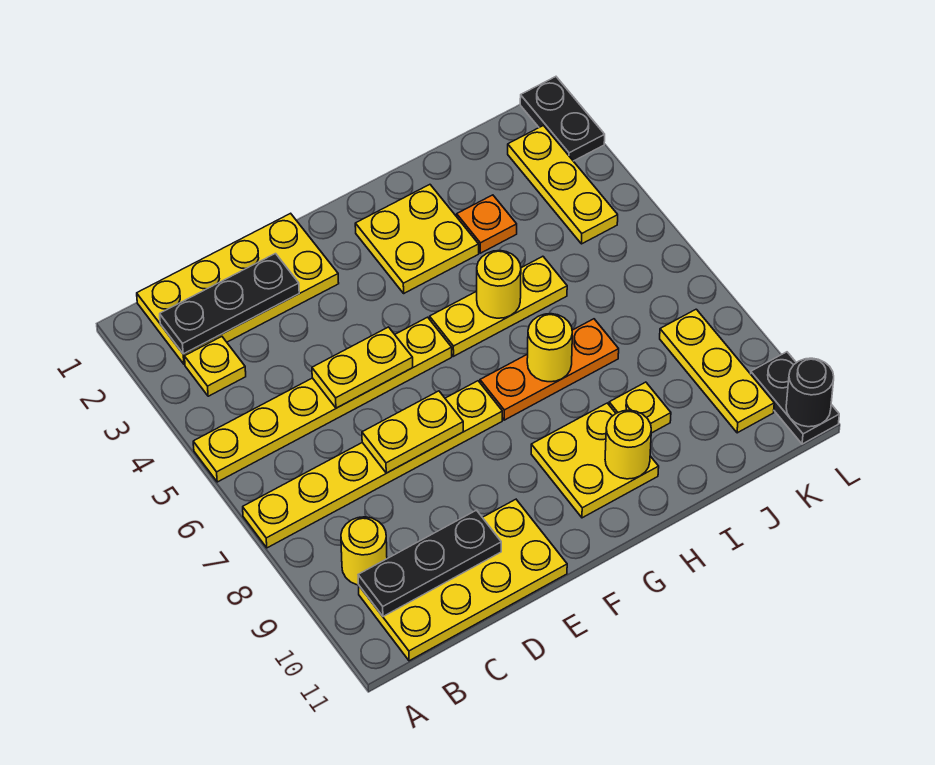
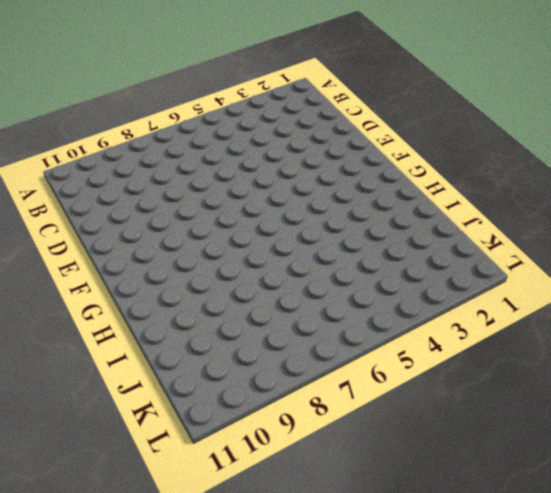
none -> yellow 1x6 plate [193,317,452,482]
none -> yellow 1x6 plate [243,381,502,548]
none -> yellow 2x4 plate [137,213,339,364]

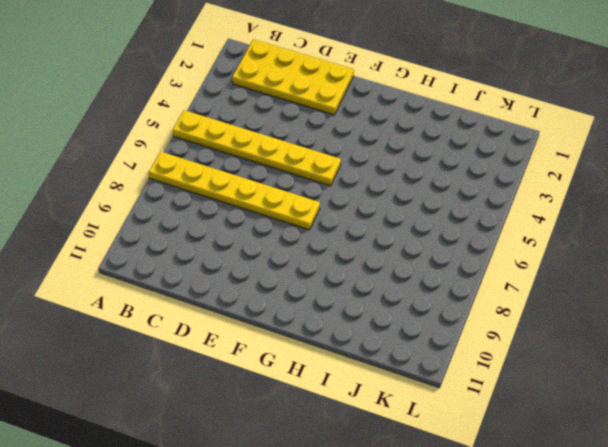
none -> yellow 1x1 plate [184,337,246,396]
none -> yellow 1x1 round brick [341,517,387,585]
none -> yellow 2x4 plate [359,499,567,661]

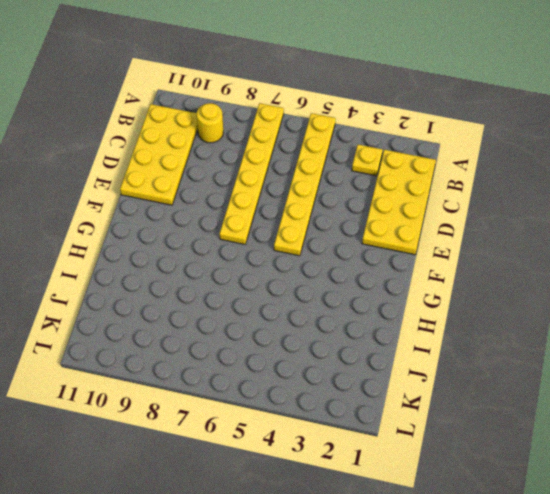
none -> yellow 2x2 plate [355,185,479,293]
none -> yellow 1x3 plate [430,256,567,356]
none -> orange 1x3 plate [480,319,619,420]

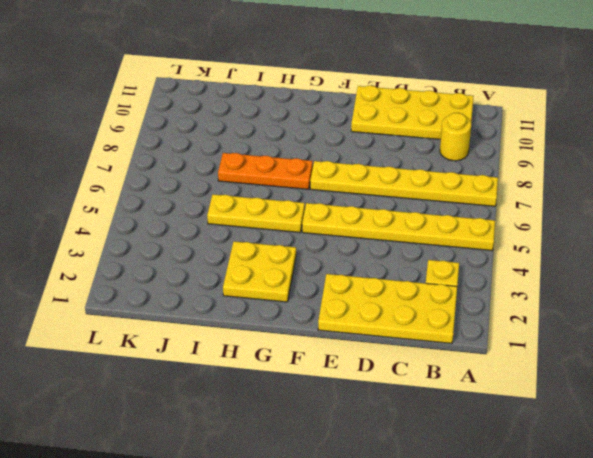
none -> yellow 2x2 plate [531,403,659,518]
none -> orange 1x1 plate [457,195,517,253]
none -> yellow 1x1 plate [609,382,671,433]

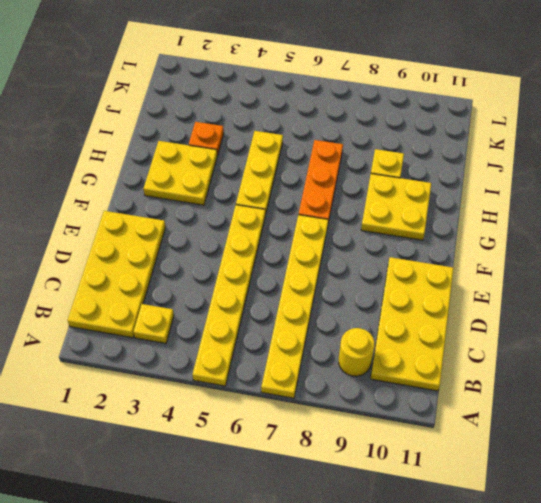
none -> yellow 1x3 plate [508,126,618,244]
none -> yellow 1x3 plate [660,309,774,433]
none -> black 1x2 plate [520,77,605,161]

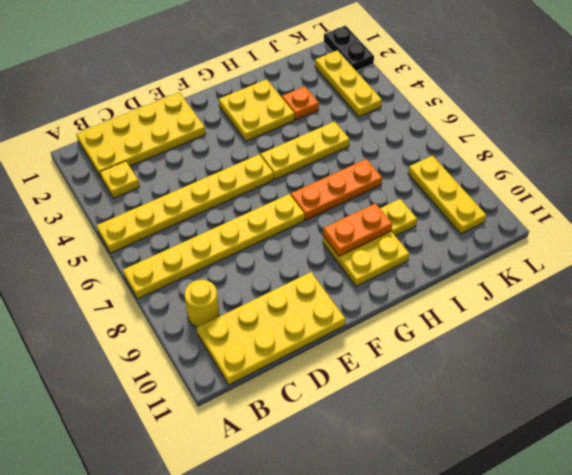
orange 1x2 plate [323,203,392,256] -> none
none -> black 1x2 plate [751,352,839,444]
none -> black 1x3 plate [160,254,299,354]
none -> black 1x3 plate [358,510,501,616]

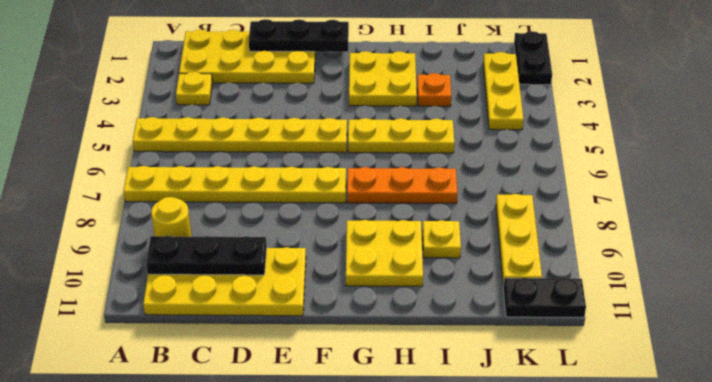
black 1x3 plate [249,19,349,52] -> black 1x3 plate moved to [160,254,299,354]
black 1x2 plate [503,278,586,318] -> black 1x2 plate turned to [751,352,839,444]
none -> yellow 1x2 plate [312,327,413,408]
none -> yellow 1x2 plate [362,391,463,473]
none -> yellow 1x1 round brick [477,251,521,318]

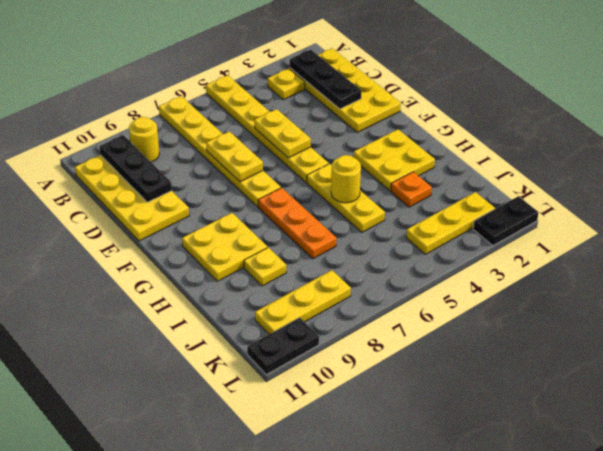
none -> yellow 1x1 round brick [527,314,572,382]
none -> yellow 1x1 round brick [605,410,651,479]
none -> black 1x1 round brick [786,358,834,427]

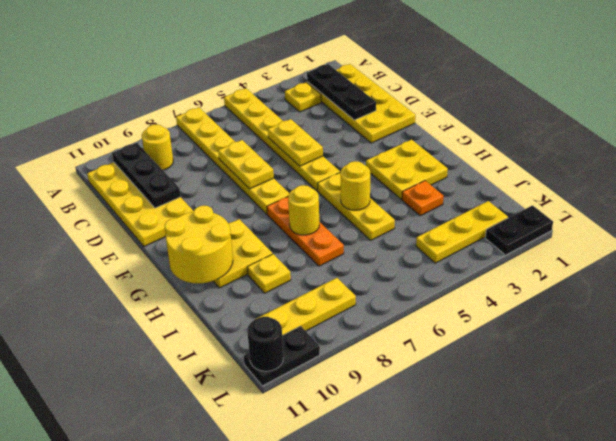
yellow 2x2 round brick [165,206,233,283] -> yellow 1x1 round brick [605,410,651,479]

